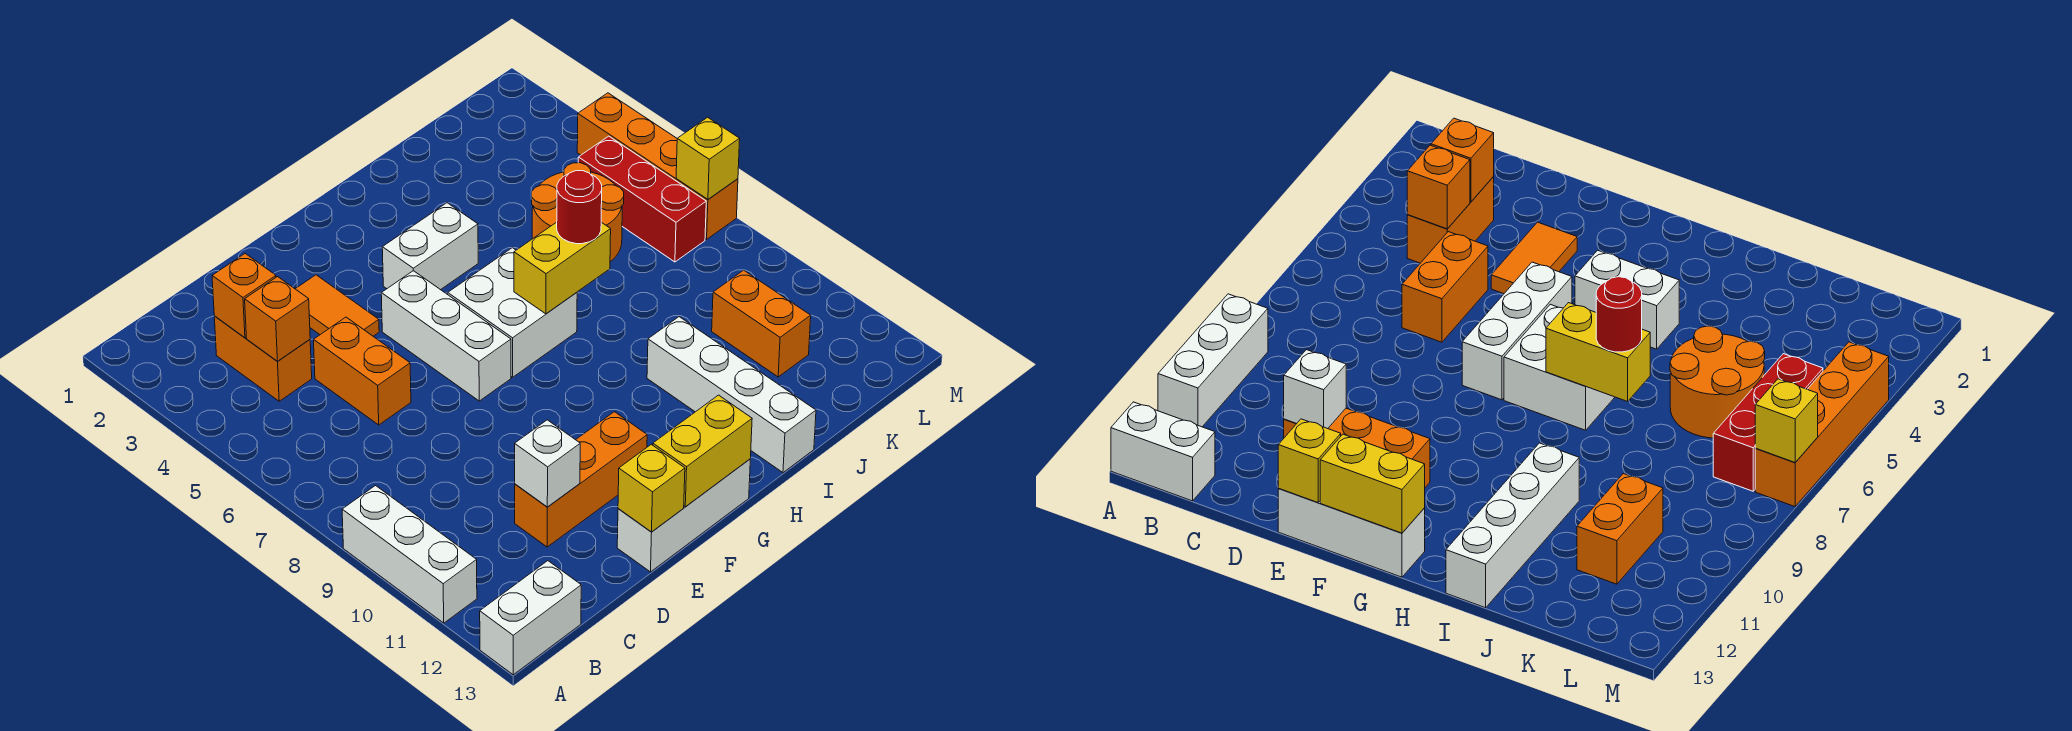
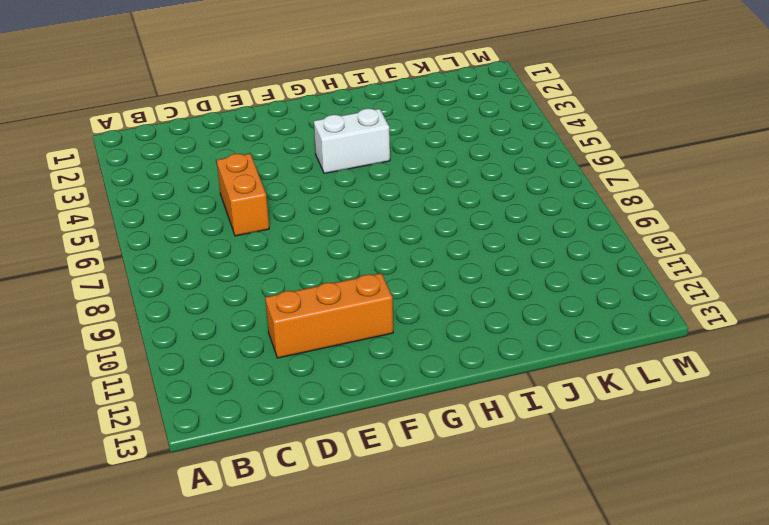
none -> white 1x3 brick [342,486,477,623]
none -> white 1x2 brick [480,561,581,675]
none -> orange 1x2 brick [214,316,312,401]

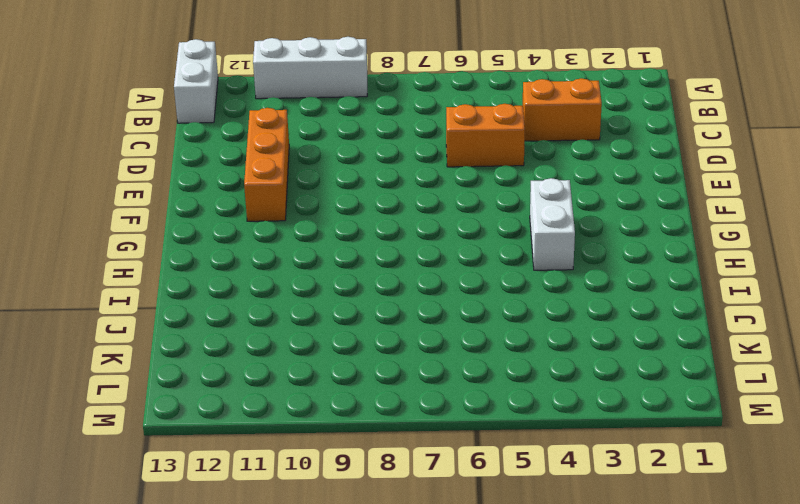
none -> orange 1x2 tile [296,275,379,336]
none -> white 1x3 brick [617,459,750,572]
none -> white 1x3 brick [381,271,511,401]

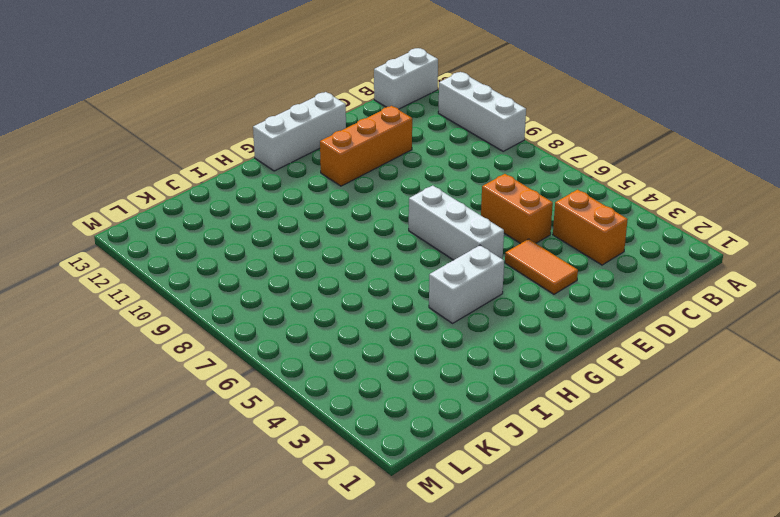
none -> white 2x2 brick [448,248,577,377]
none -> white 1x4 brick [647,317,816,473]
none -> orange 2x2 round brick [531,163,624,262]

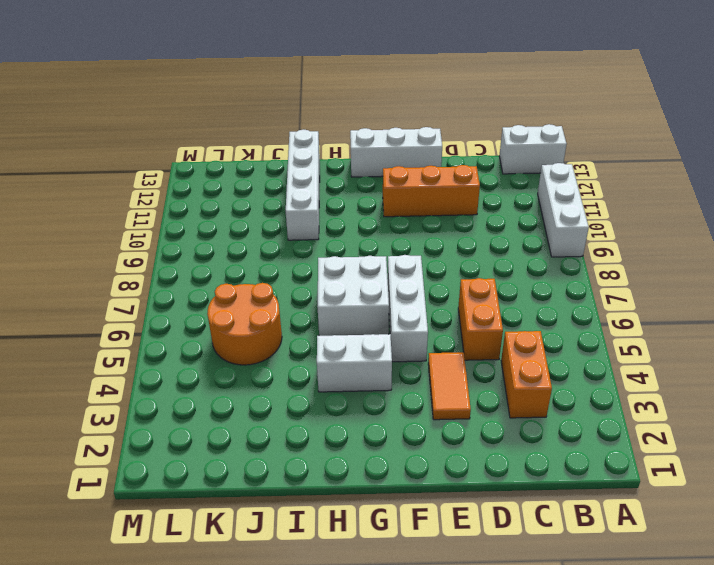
none -> orange 1x2 brick [712,270,811,377]
none -> red 1x3 brick [578,136,706,262]
none -> orange 1x4 brick [577,93,738,239]

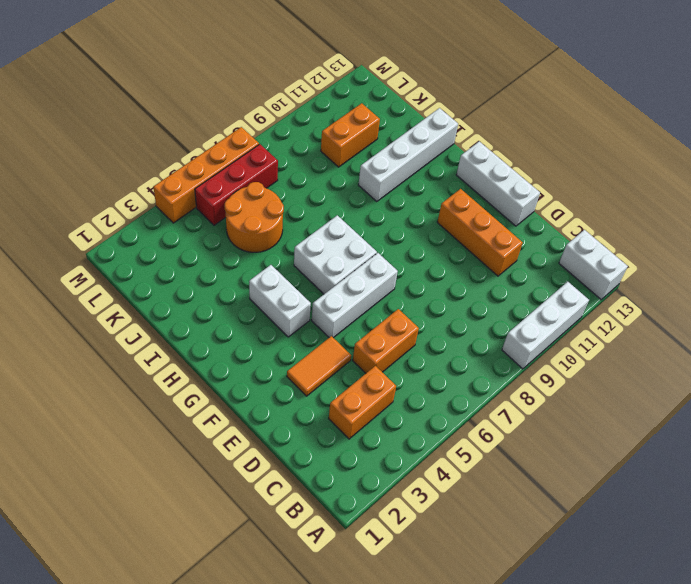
none -> orange 1x1 brick [212,254,276,338]
none -> orange 1x1 brick [245,277,310,361]
none -> white 1x1 brick [515,420,580,507]

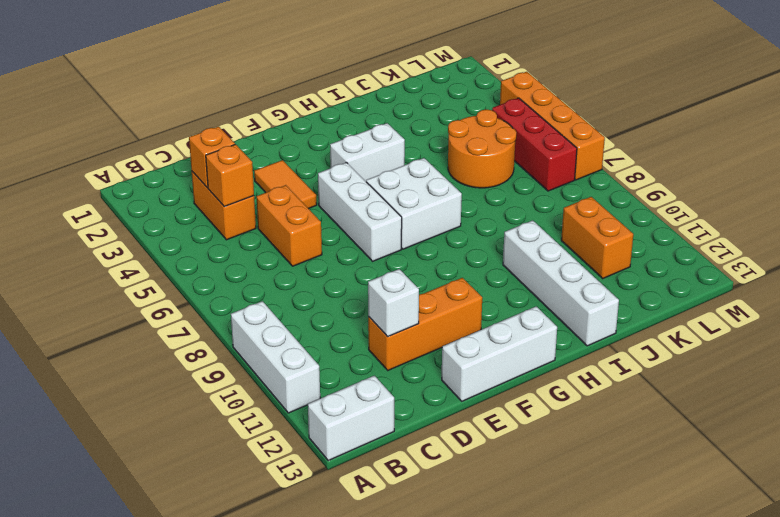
none -> yellow 1x1 brick [618,444,685,532]
none -> yellow 1x2 brick [653,395,752,507]
none -> yellow 1x2 brick [514,222,611,314]

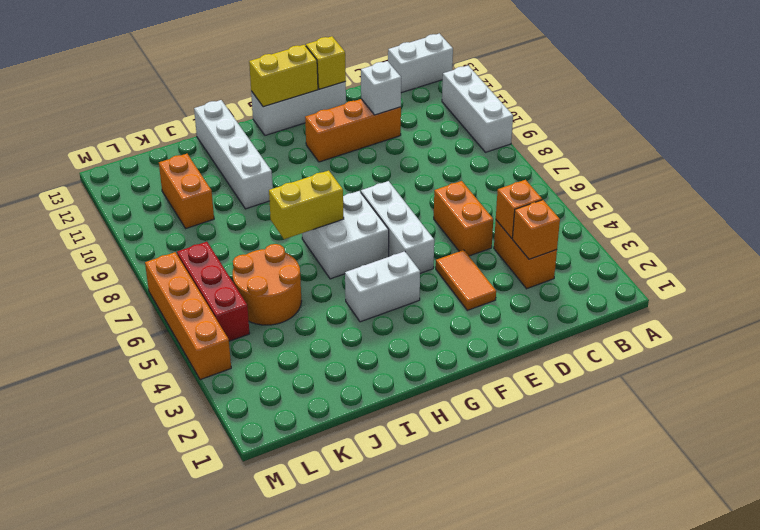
none -> yellow 1x1 brick [676,117,740,199]
none -> red 1x1 round brick [557,171,602,244]

